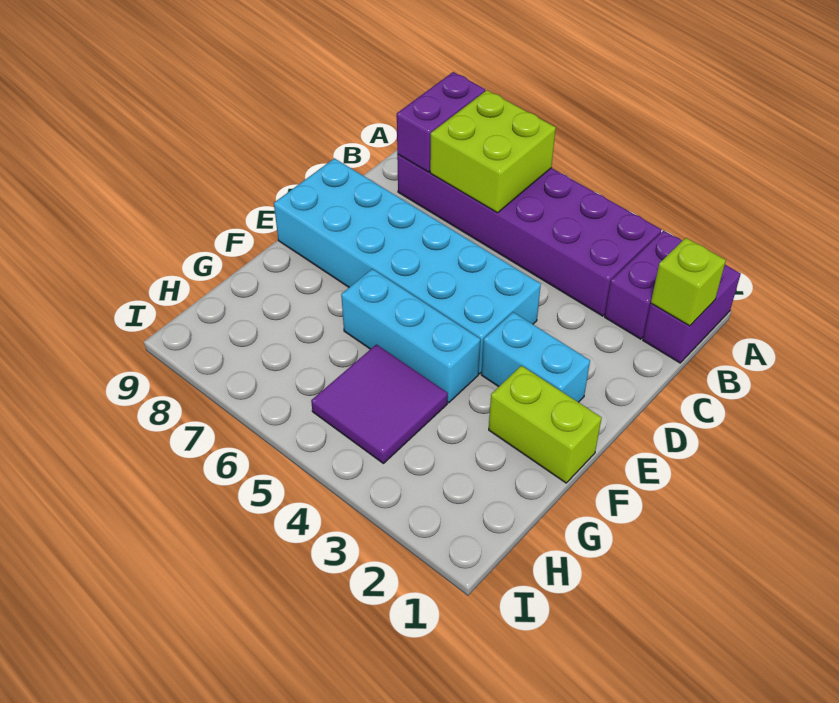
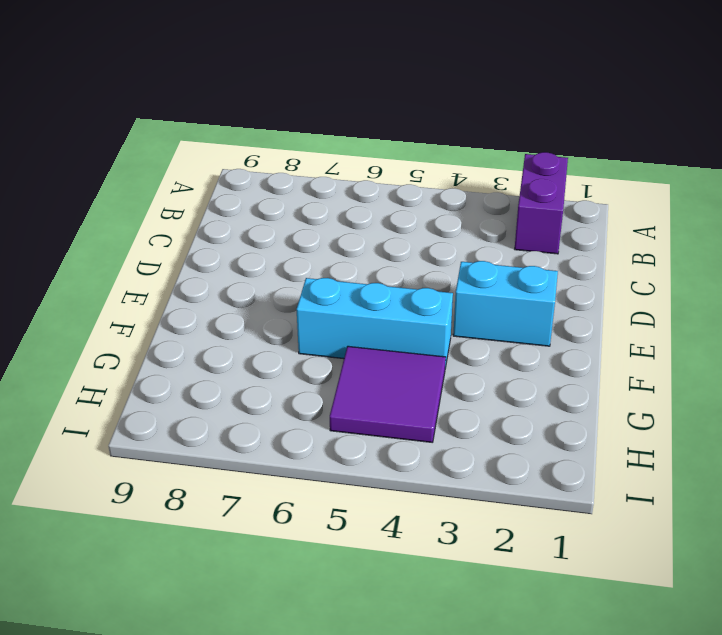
none -> purple 1x2 brick [643,265,741,363]
none -> purple 2x6 brick [397,155,661,316]

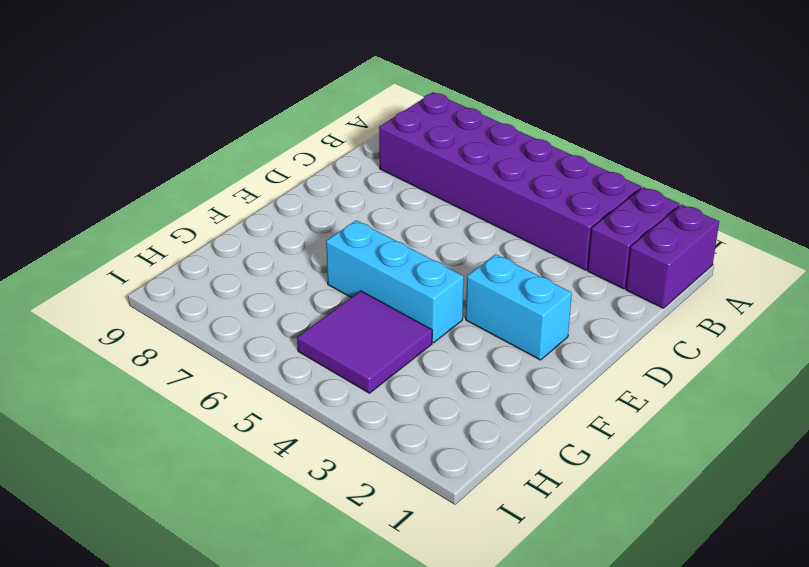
none -> cyan 2x6 brick [274,158,541,374]
none -> lime 1x2 brick [489,366,602,483]

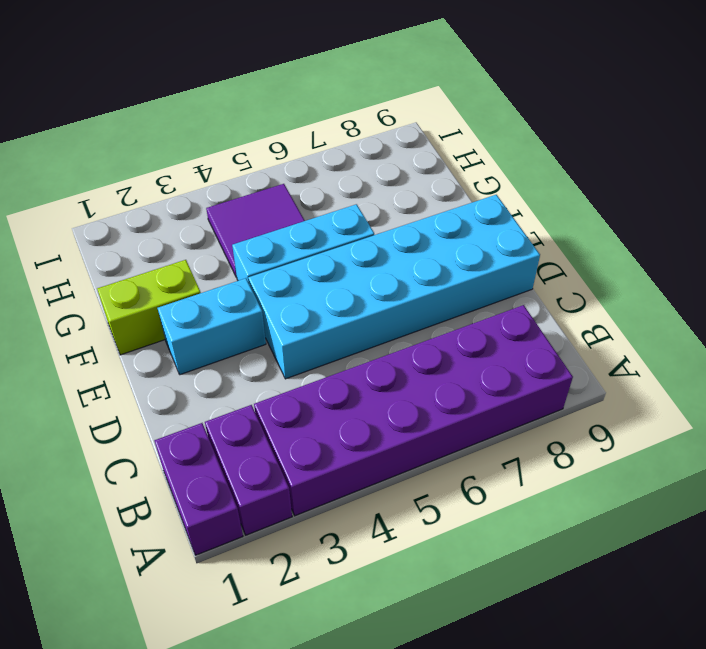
none -> lime 2x2 brick [430,90,556,213]
none -> purple 1x2 brick [397,72,485,172]

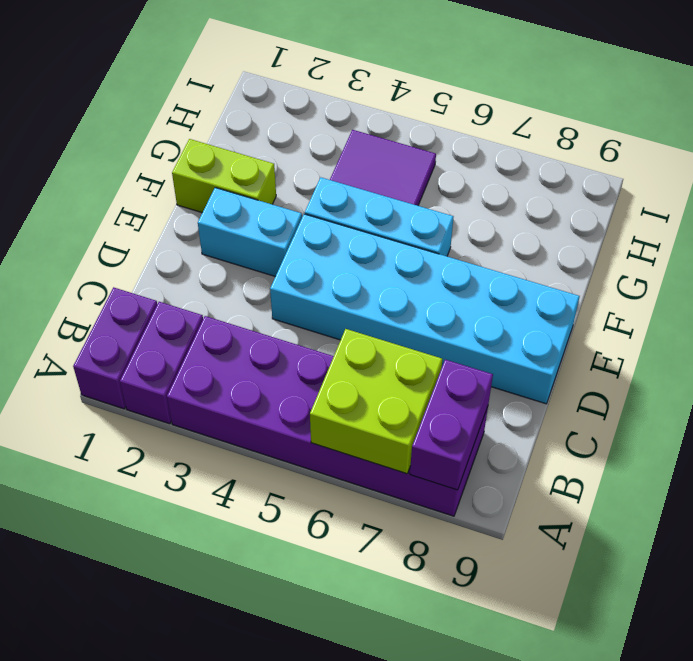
none -> lime 1x1 brick [651,238,726,326]

